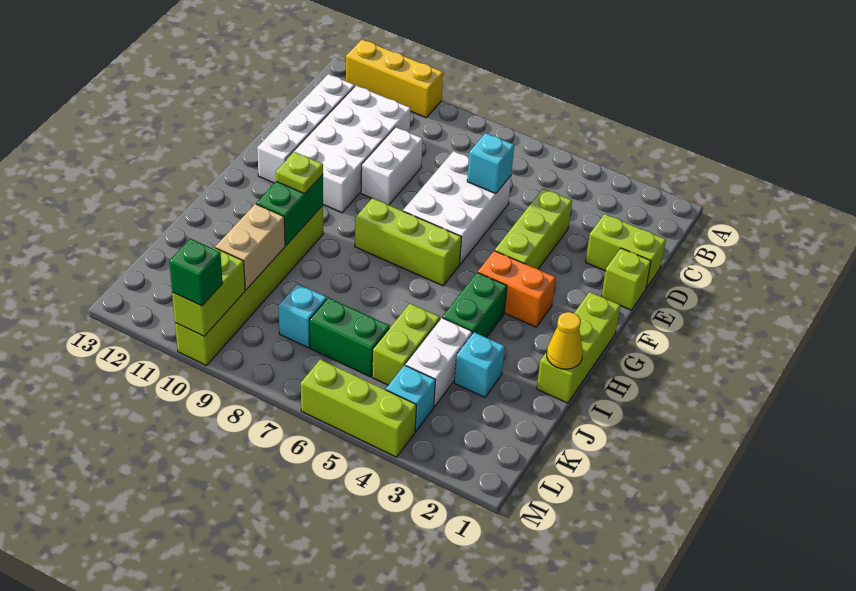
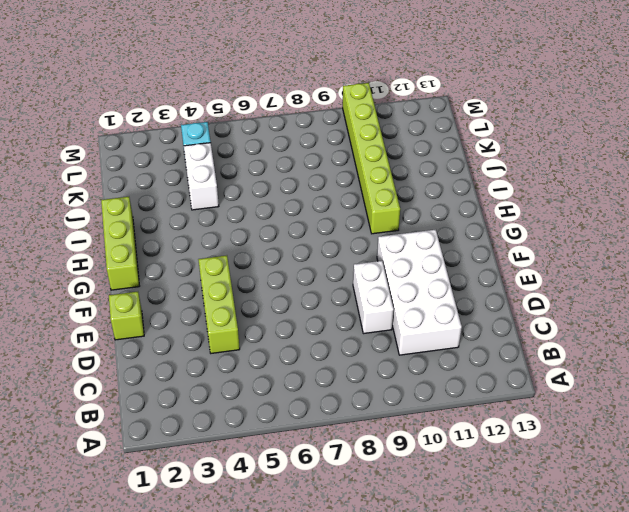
none -> yellow 1x3 brick [346,40,443,118]
none -> white 1x4 brick [257,74,355,183]
none -> lime 1x2 brick [586,214,666,288]

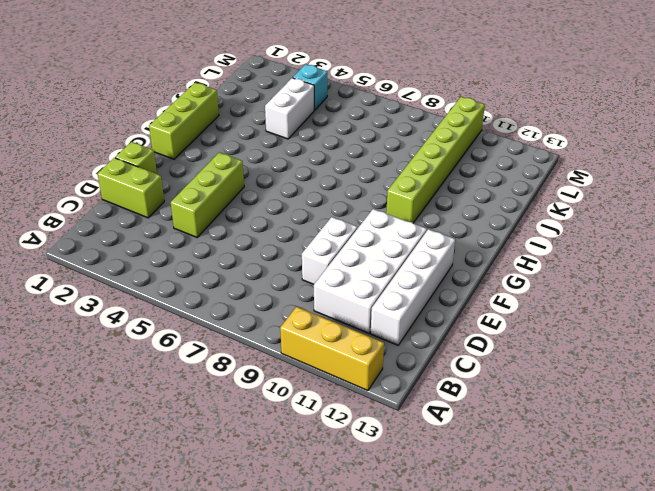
none -> white 2x3 brick [403,151,511,264]
none -> orange 1x2 brick [478,251,556,327]
none -> lime 1x3 brick [355,198,462,286]

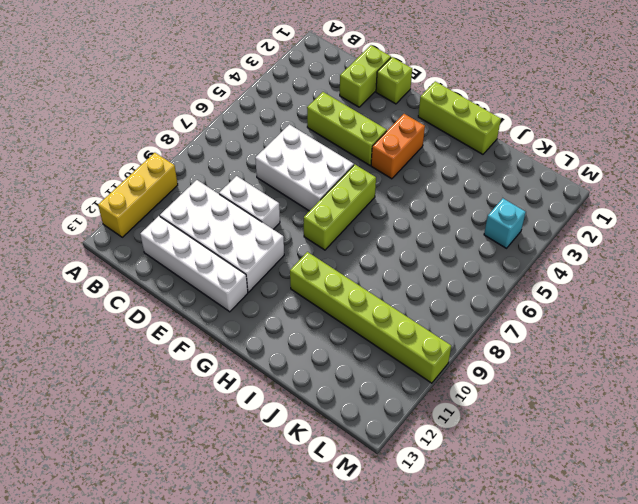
none -> green 1x2 brick [442,272,507,338]
none -> cyan 1x1 brick [454,332,505,397]
none -> white 1x2 brick [405,318,472,407]

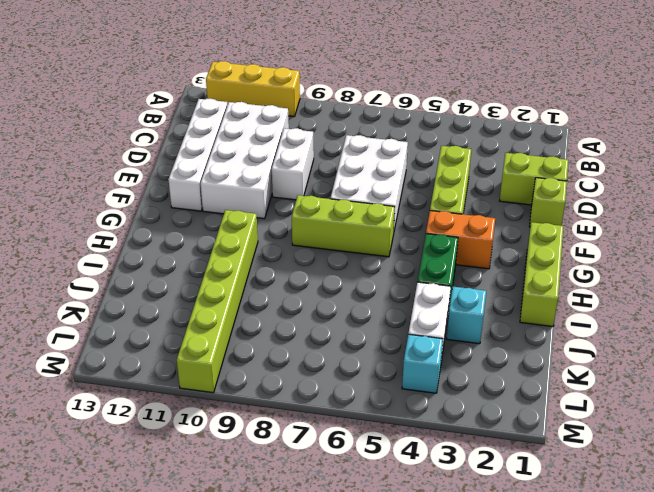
none -> lime 1x2 brick [372,304,440,385]
none -> green 1x2 brick [309,298,390,377]
none -> cyan 1x1 brick [278,284,327,347]

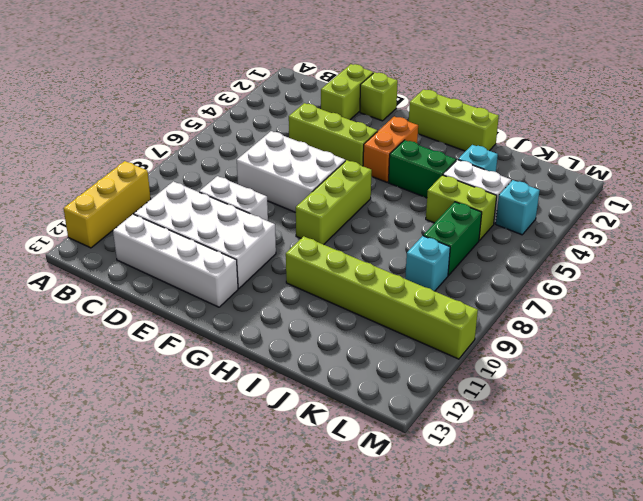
none -> lime 1x3 brick [301,359,416,457]
none -> cyan 1x1 brick [467,133,514,194]
none -> green 1x2 brick [256,175,323,246]

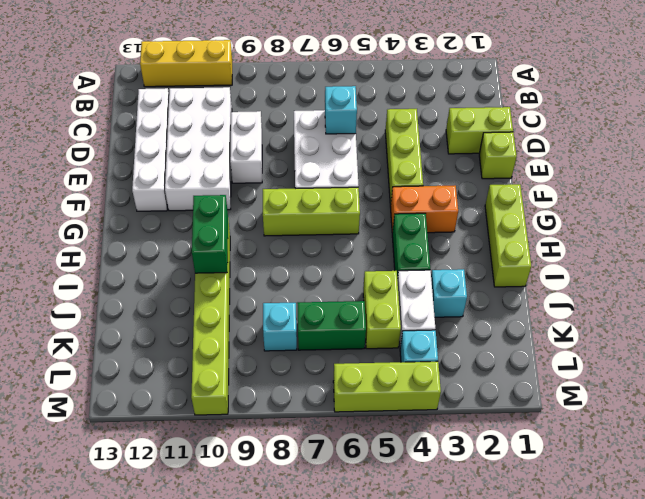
none -> yellow 1x1 cone [547,312,583,369]
none -> tan 1x2 brick [215,204,285,290]
none -> lime 1x2 brick [172,248,245,336]

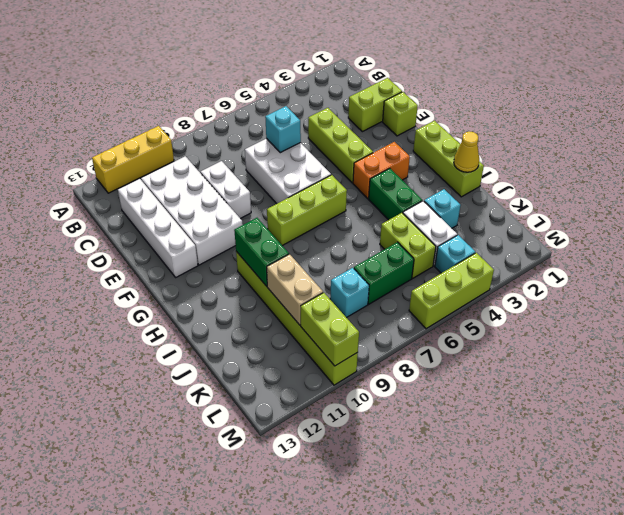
none -> lime 1x1 plate [276,152,323,194]
none -> green 1x1 brick [169,239,223,306]

